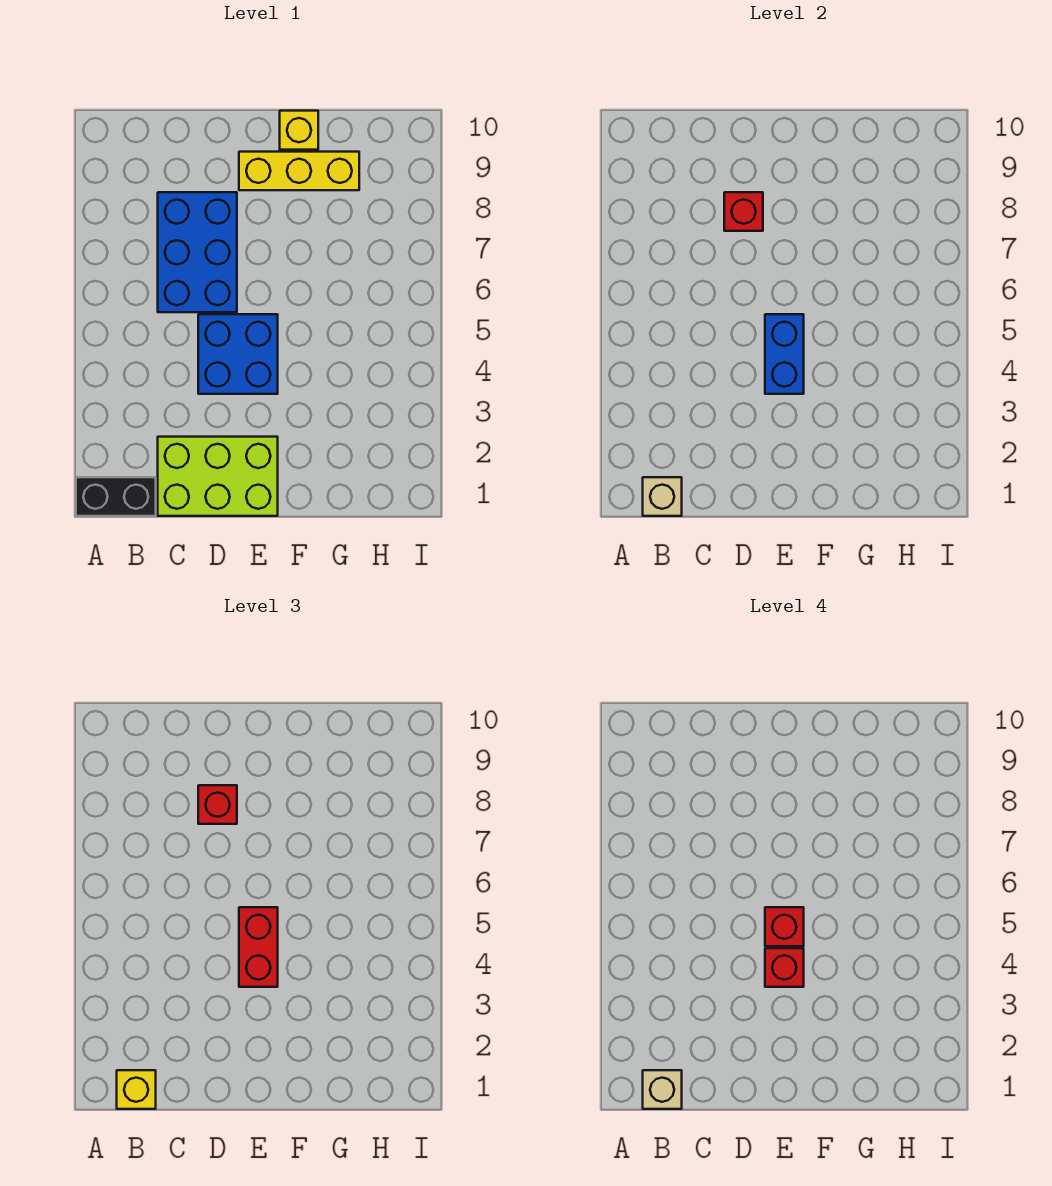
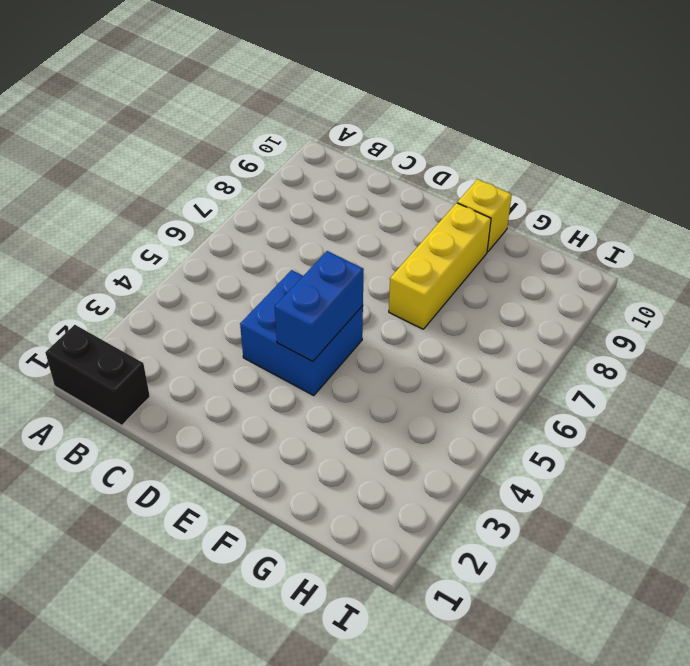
yellow 1x3 brick [389,203,491,329] -> yellow 1x3 brick turned to [239,152,359,190]
none -> lime 2x3 brick [158,437,278,516]
none -> blue 2x3 brick [158,192,237,312]
none -> tan 1x1 brick [643,477,682,516]

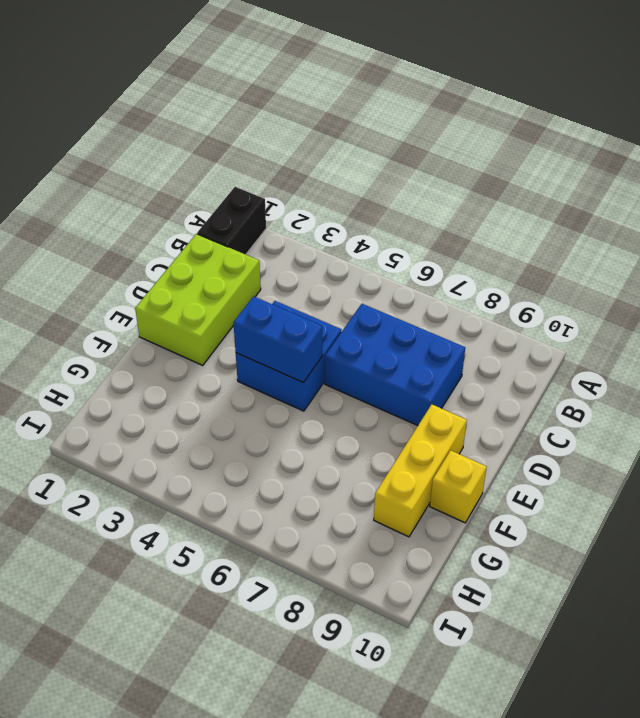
none -> tan 1x1 brick [643,477,682,516]
none -> red 1x1 brick [724,192,763,231]
none -> yellow 1x1 brick [117,1070,156,1109]

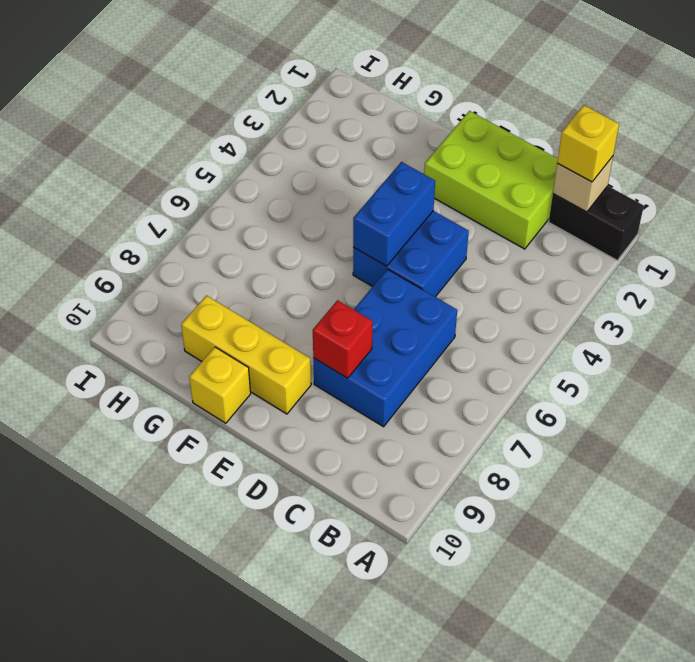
none -> red 1x1 brick [198,785,237,824]
none -> red 1x2 brick [239,907,278,987]
none -> tan 1x1 brick [643,1070,682,1109]

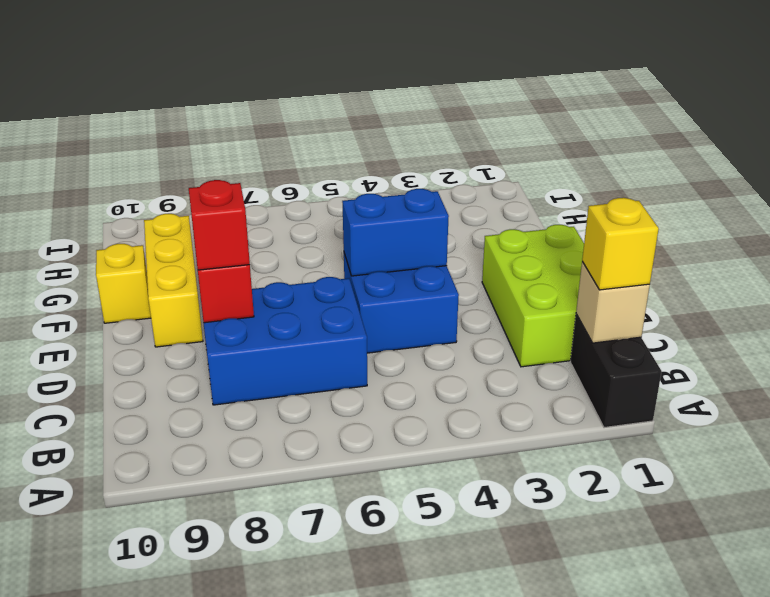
none -> red 1x2 brick [239,907,278,987]
none -> tan 1x1 brick [643,1070,682,1109]
none -> red 1x1 brick [765,948,804,987]

